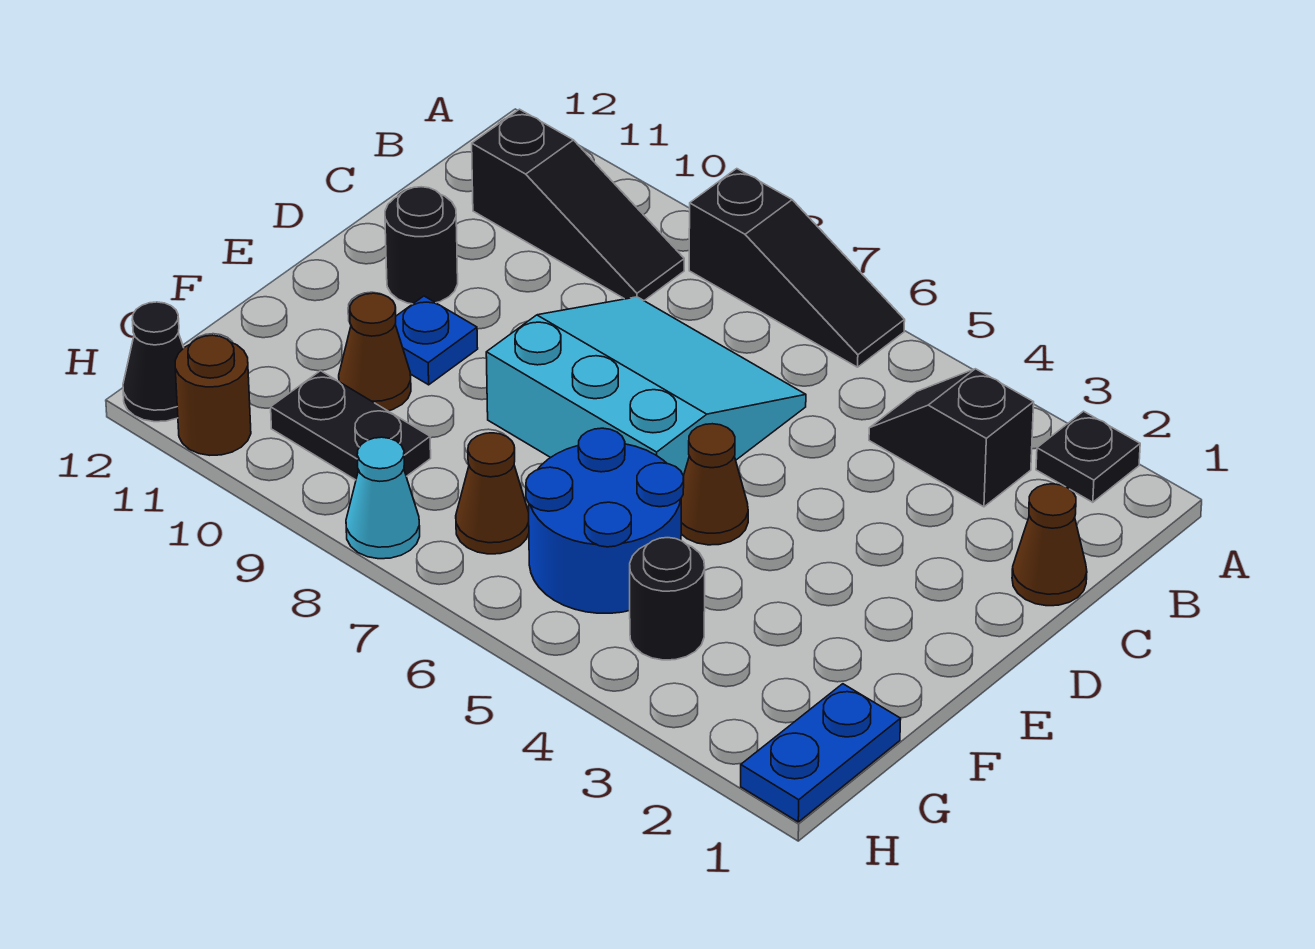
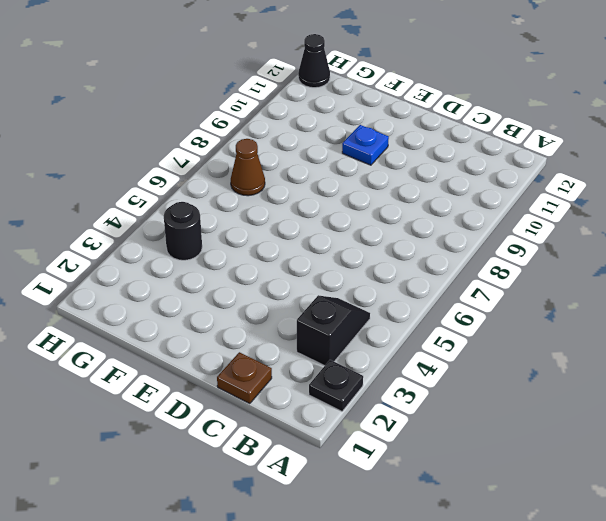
brown 1x1 plate [217,352,272,404] -> brown 1x1 cone [1012,484,1087,606]
none -> black 1x3 slope [689,169,905,367]
none -> black 1x3 slope [472,109,684,301]
none -> cyan 3x3 slope [486,297,806,476]

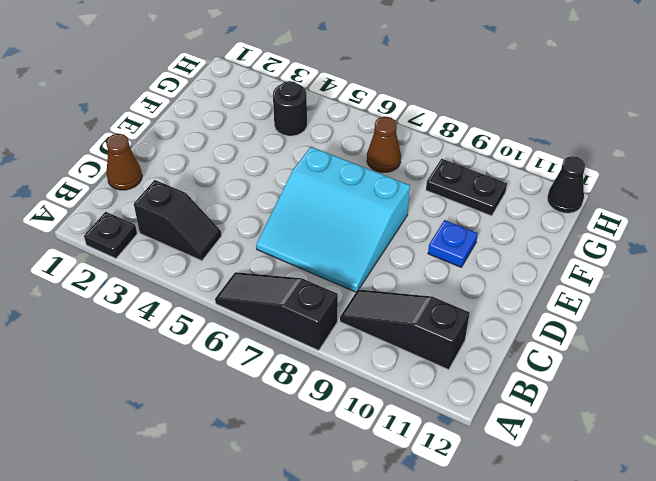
none -> black 1x1 round brick [385,187,458,304]
none -> brown 1x1 cone [681,424,748,545]
none -> blue 2x2 round brick [526,428,684,613]

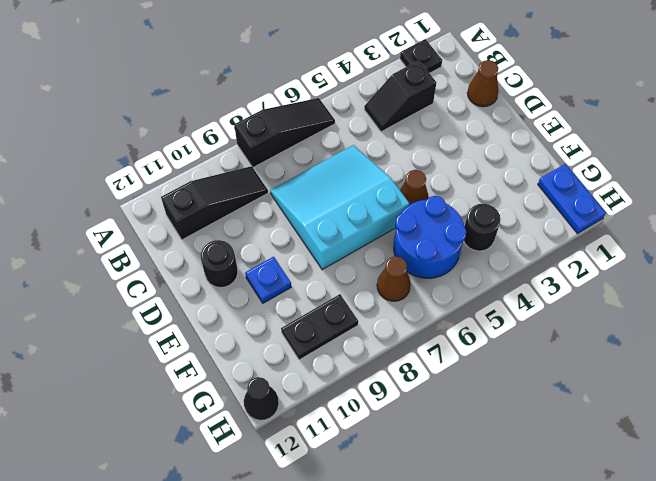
none -> brown 1x1 cone [339,293,411,411]
none -> cyan 1x1 cone [346,437,420,559]
none -> brown 1x1 round brick [175,335,251,455]

